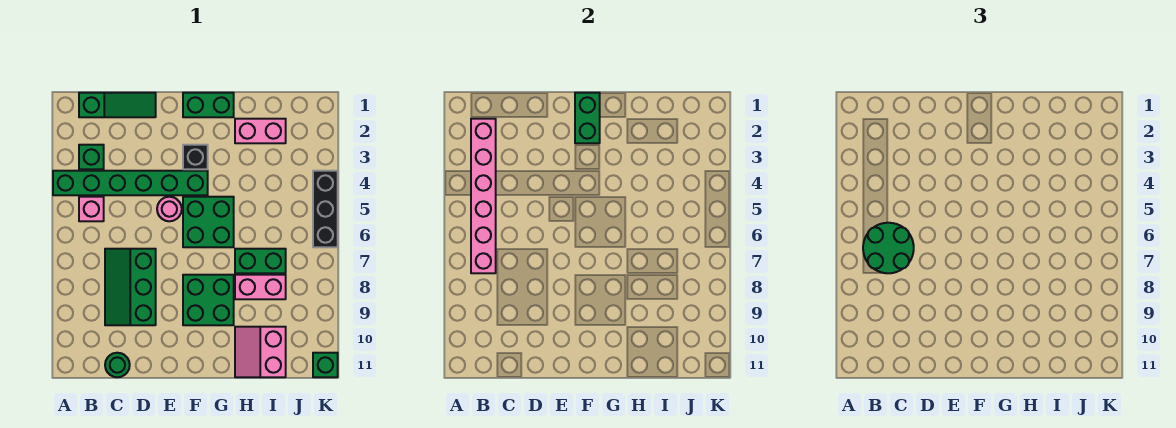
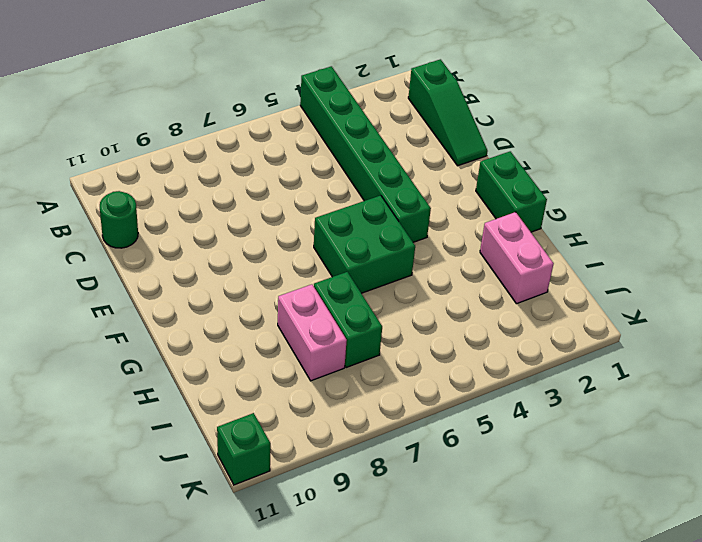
none -> green 1x1 brick [79,145,104,169]
none -> pink 1x1 brick [79,197,104,221]
none -> green 2x3 slope [105,249,156,325]

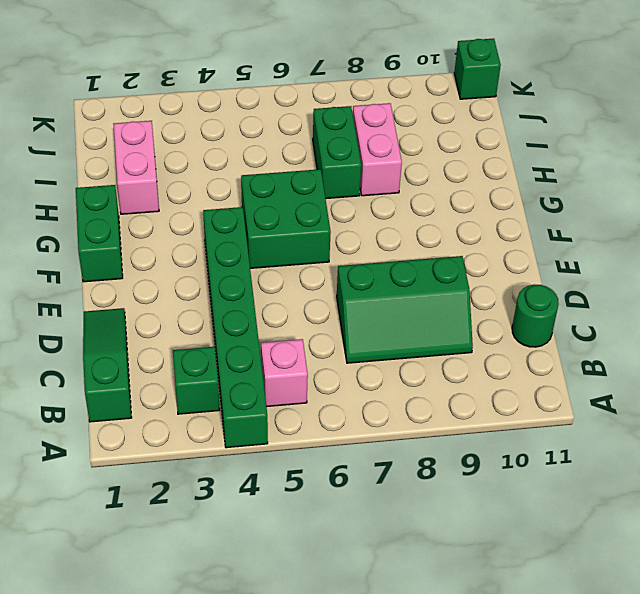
none -> pink 1x1 round brick [157,197,182,221]
none -> black 1x1 brick [183,145,208,169]
none -> green 2x2 brick [183,275,234,325]

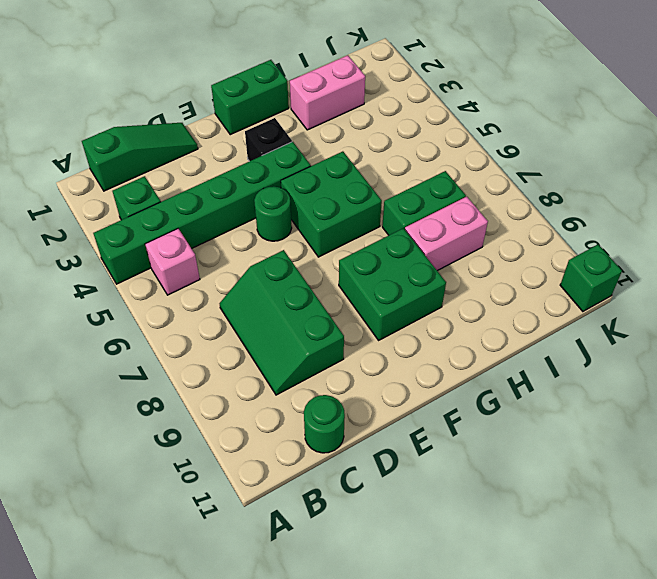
green 1x1 round brick [254,186,292,241] -> pink 1x1 round brick [157,197,182,221]
none -> pink 2x2 slope [235,327,286,377]
none -> black 1x3 brick [313,171,338,247]
none -> pink 1x6 brick [471,119,496,273]

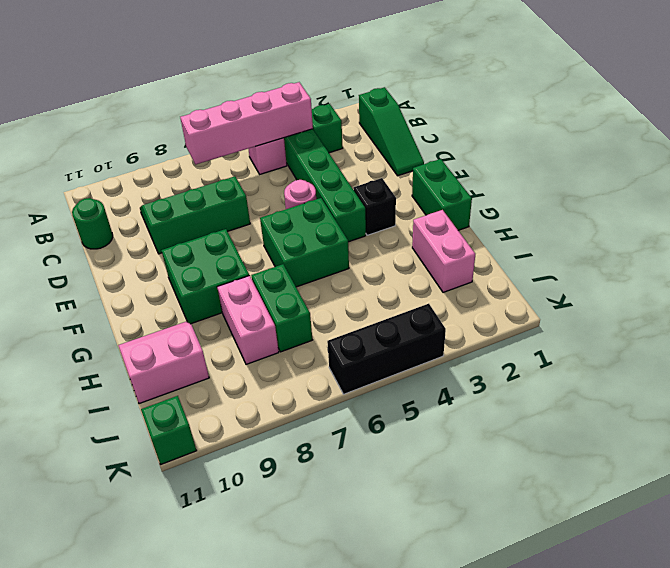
pink 1x4 brick [180,82,313,165] -> pink 1x6 brick [471,119,496,273]
none -> green 1x2 brick [575,93,600,143]
none -> green 2x2 round brick [863,223,914,273]

